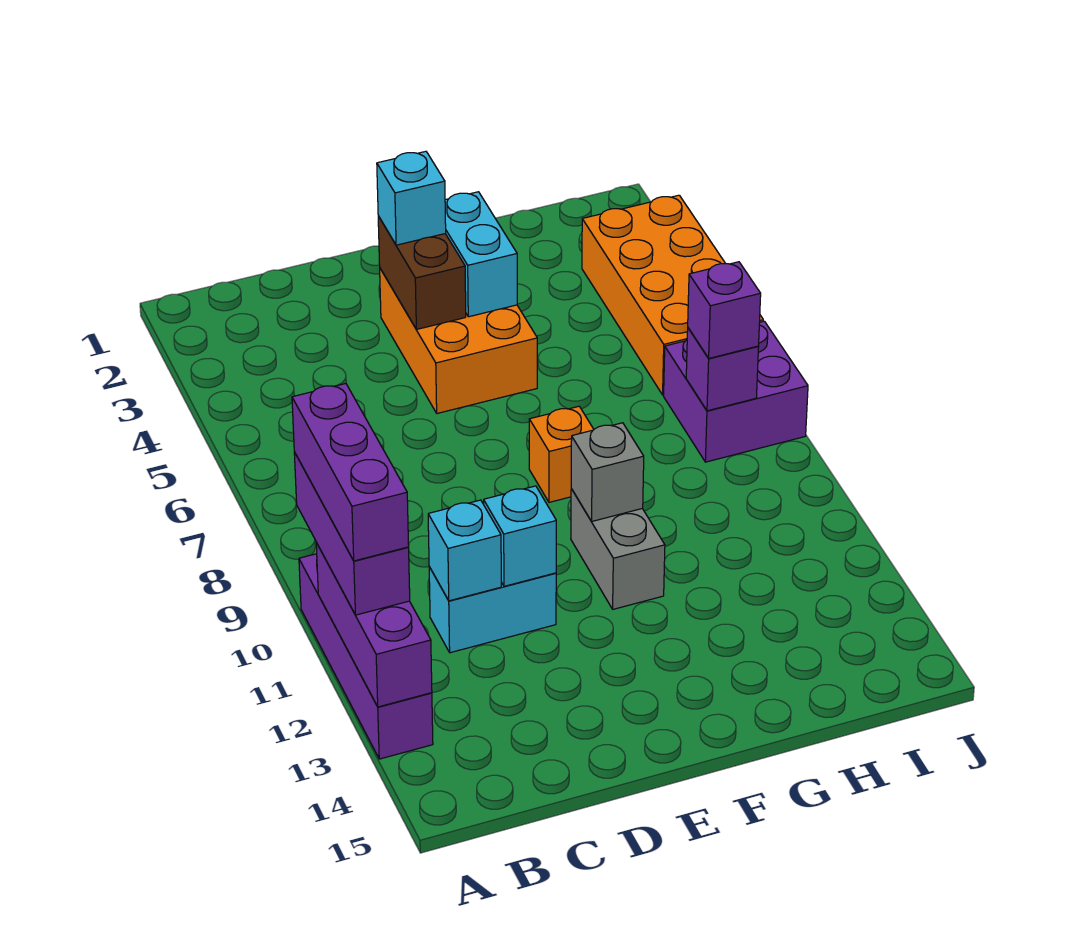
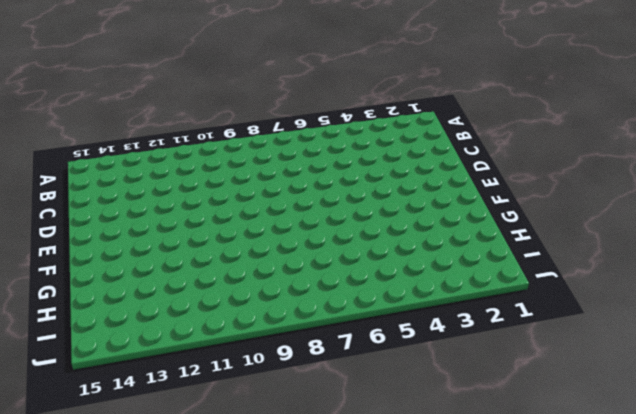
none -> purple 1x4 brick [299,554,433,759]
none -> cyan 1x2 brick [429,567,556,653]
none -> orange 2x3 brick [380,269,537,413]

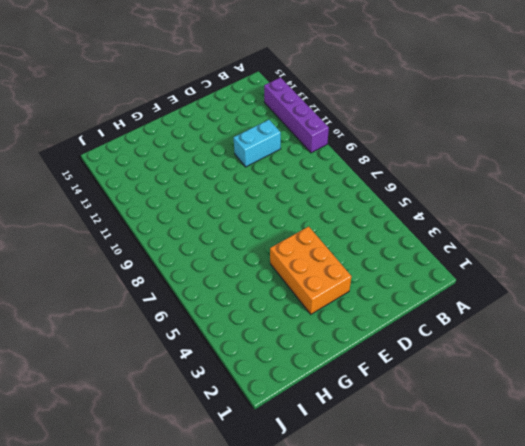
none -> orange 1x1 brick [529,406,594,502]
none -> grey 1x2 brick [571,489,665,609]
none -> orange 2x4 brick [582,195,763,395]

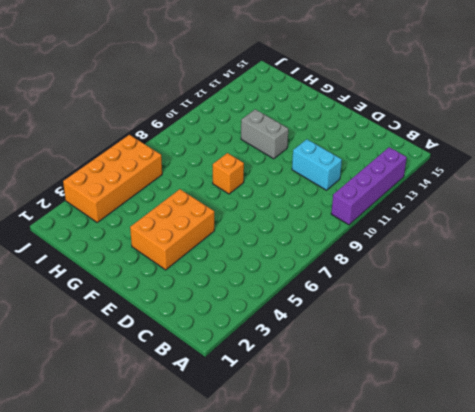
grey 1x2 brick [241,109,288,159] -> grey 1x2 brick turned to [571,489,665,609]
none -> purple 2x2 brick [664,321,808,462]
none -> purple 1x3 brick [316,542,432,707]
none -> cyan 1x1 brick [428,500,501,601]

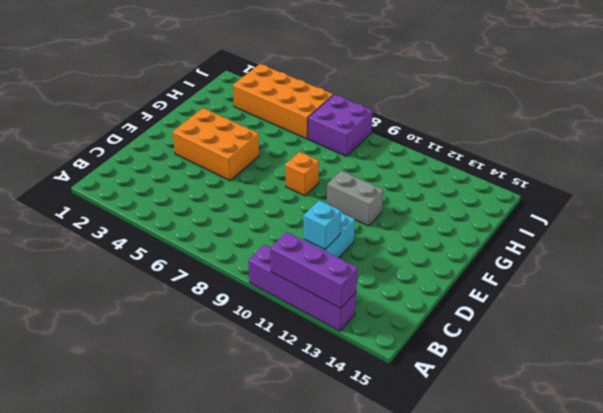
none -> cyan 1x1 brick [484,486,556,586]
none -> brown 1x2 brick [378,216,466,329]
none -> cyan 1x2 brick [445,192,517,317]

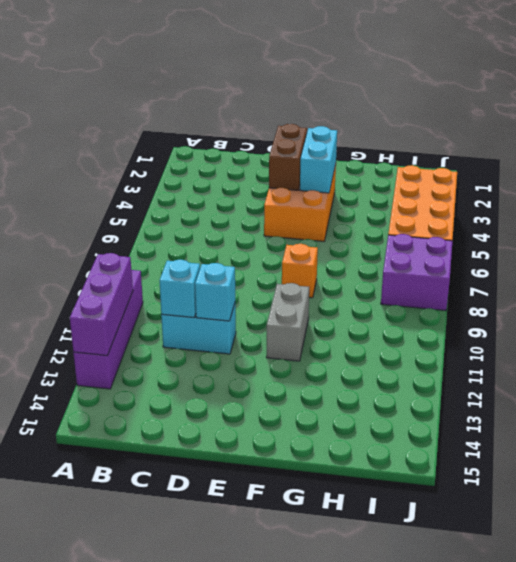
none -> grey 1x1 brick [571,423,644,521]
none -> purple 1x1 brick [686,328,758,411]
none -> purple 1x3 brick [294,452,410,615]

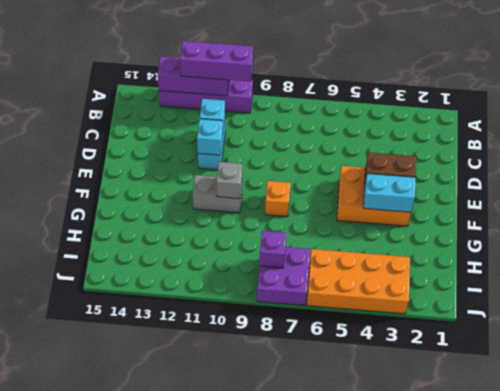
none -> cyan 1x1 brick [377,151,446,245]
none -> purple 1x1 brick [688,262,761,358]
none -> purple 1x3 brick [292,384,409,561]

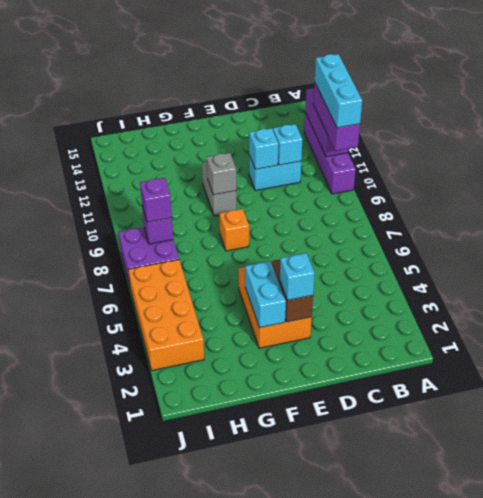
cyan 1x3 brick [315,54,362,128] -> purple 1x3 brick [292,384,409,561]

